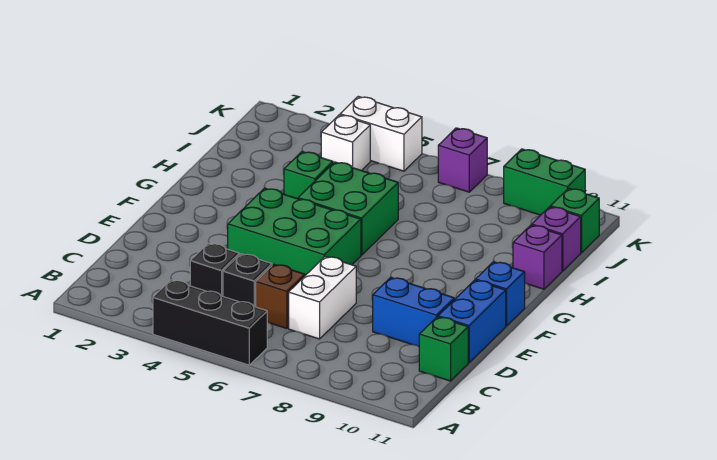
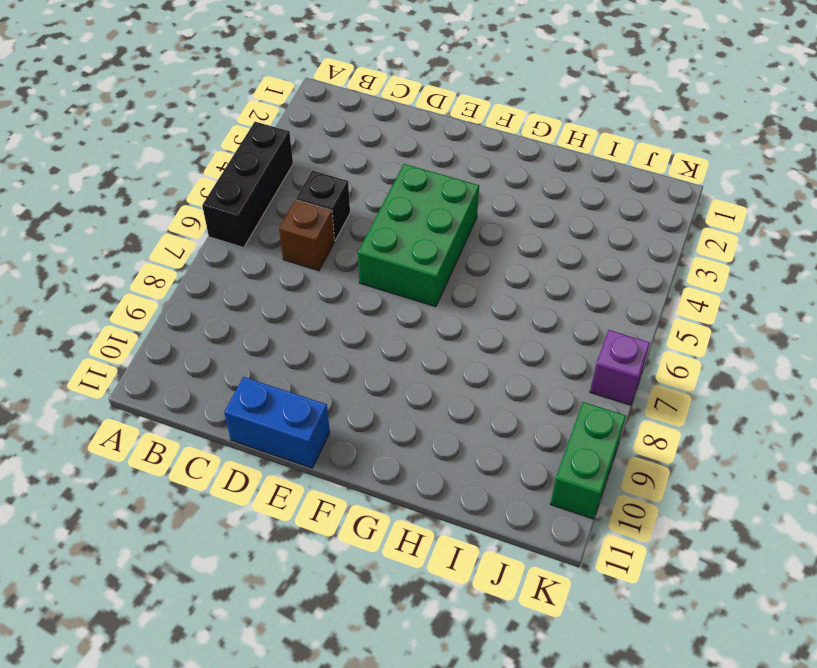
none -> black 1x1 brick [190,243,239,296]
none -> white 1x2 brick [289,256,356,339]
none -> green 1x1 brick [419,317,468,381]

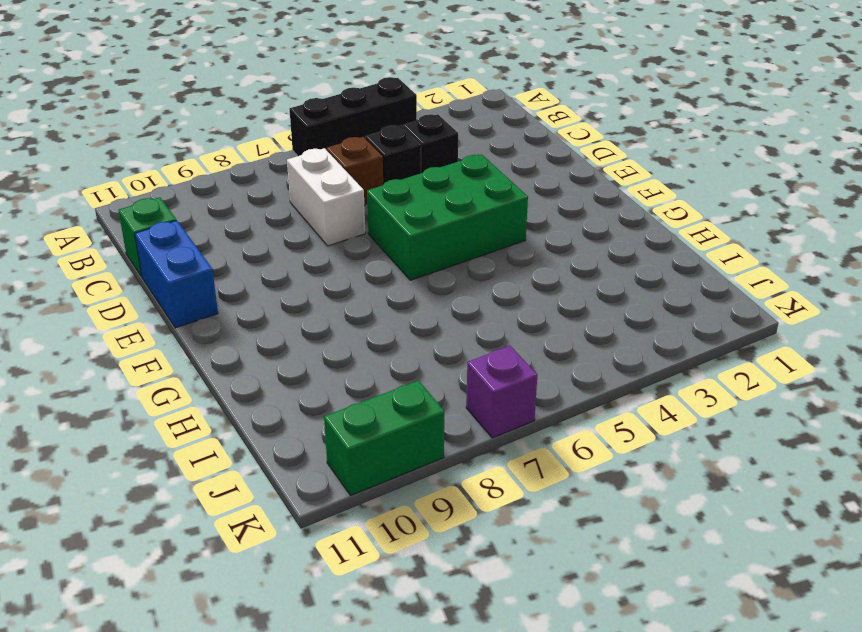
none -> blue 1x2 brick [373,277,454,346]
none -> blue 1x1 brick [476,262,525,326]
none -> green 2x2 brick [298,162,398,255]

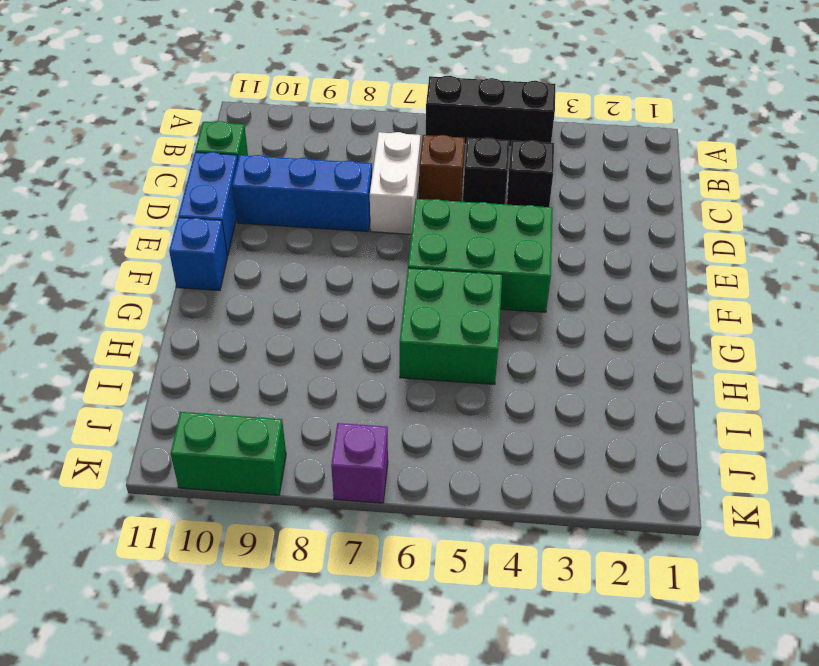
blue 1x3 brick [232,155,372,232] -> blue 1x2 brick [373,277,454,346]
none -> green 1x1 brick [284,152,333,199]
none -> purple 1x1 brick [513,225,562,289]
none -> purple 1x1 brick [532,207,581,271]

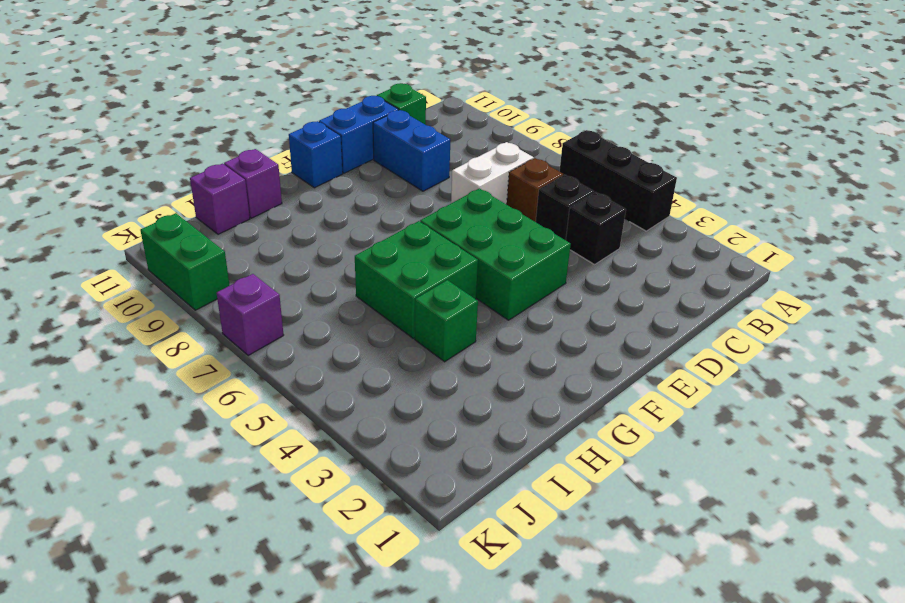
none -> white 1x1 brick [321,115,370,171]
none -> green 1x1 brick [550,188,599,253]
none -> white 1x2 brick [340,96,422,171]

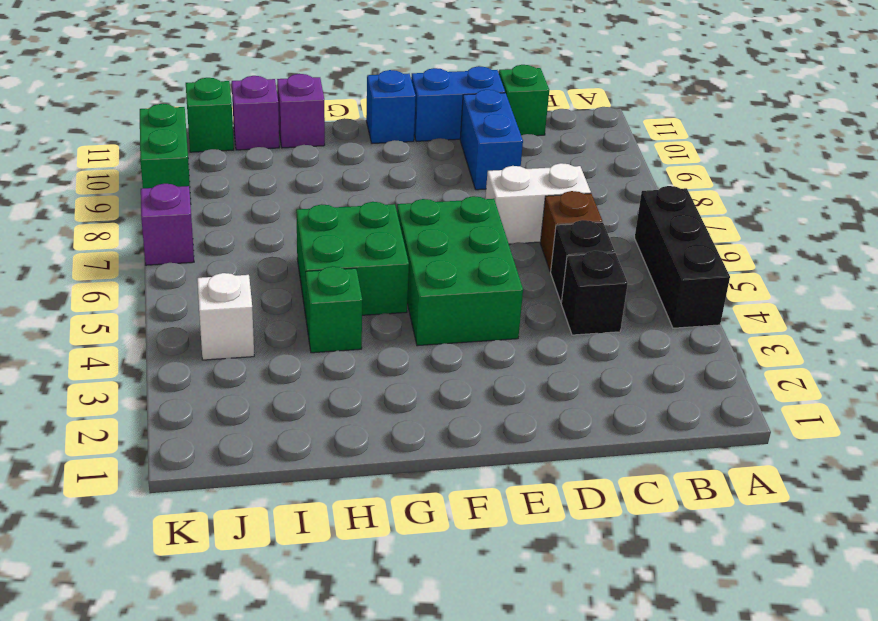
none -> white 1x2 brick [340,96,422,171]

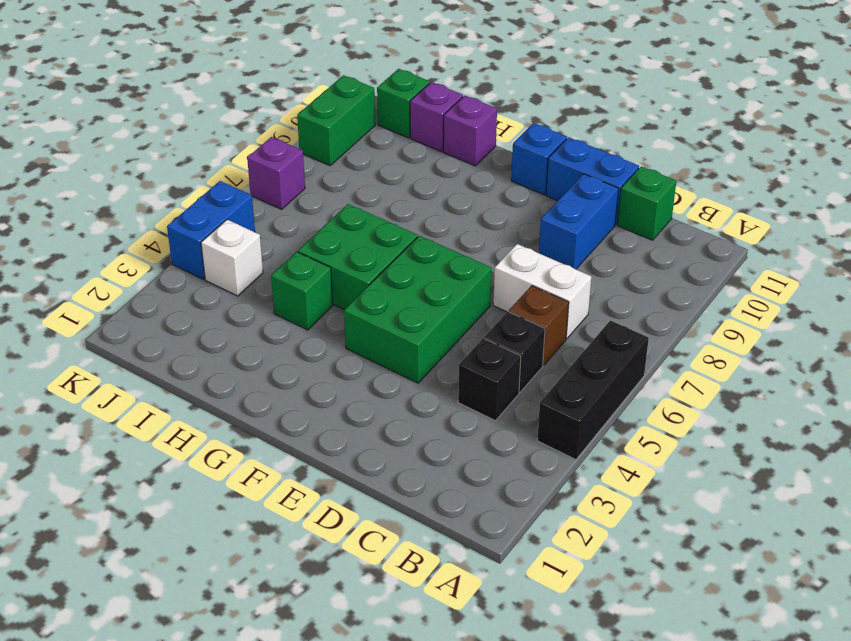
blue 1x2 brick [167,181,255,279] -> white 1x2 brick [340,96,422,171]

